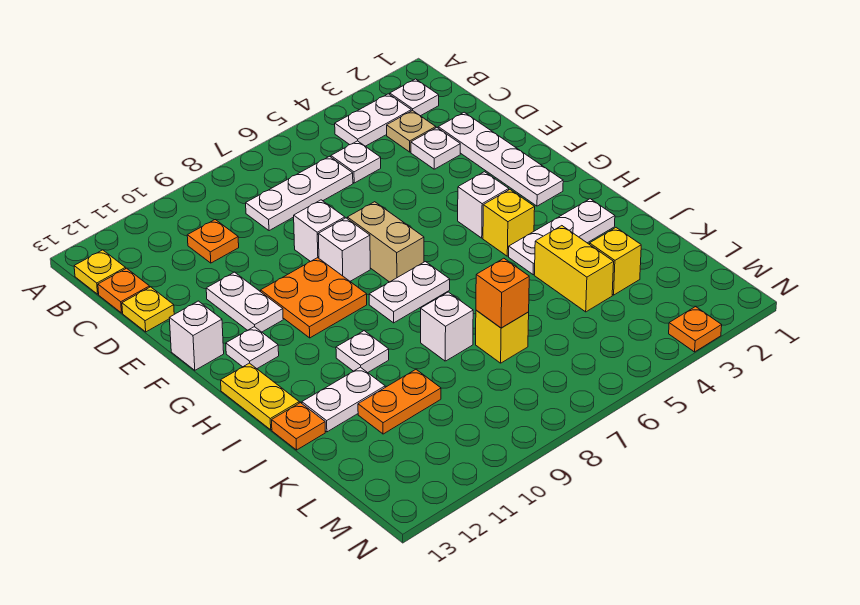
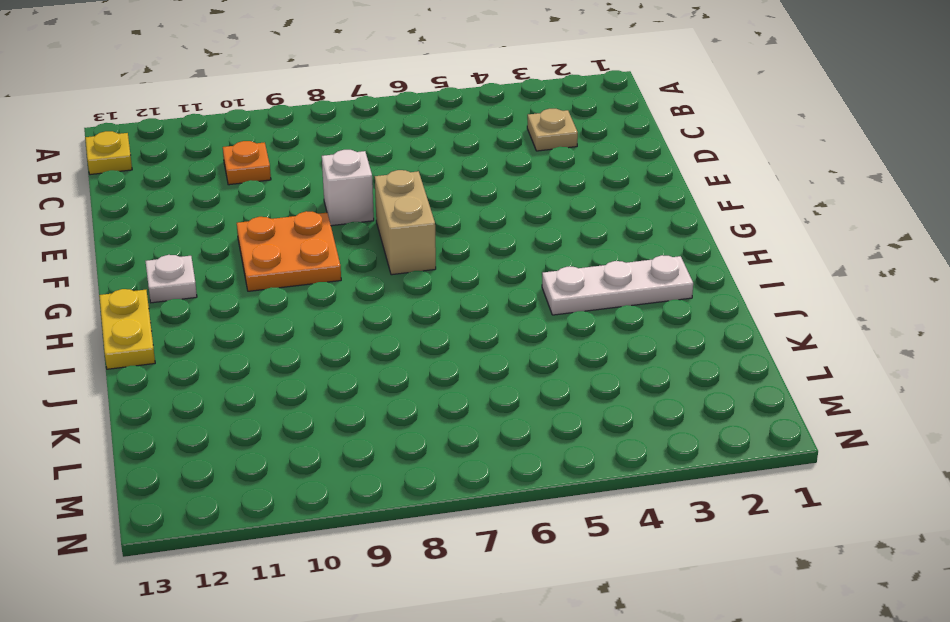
none -> white 1x1 plate [390,79,439,116]
none -> white 1x2 plate [335,94,411,146]
none -> white 1x1 plate [331,141,381,183]
none -> white 1x3 plate [246,156,353,231]

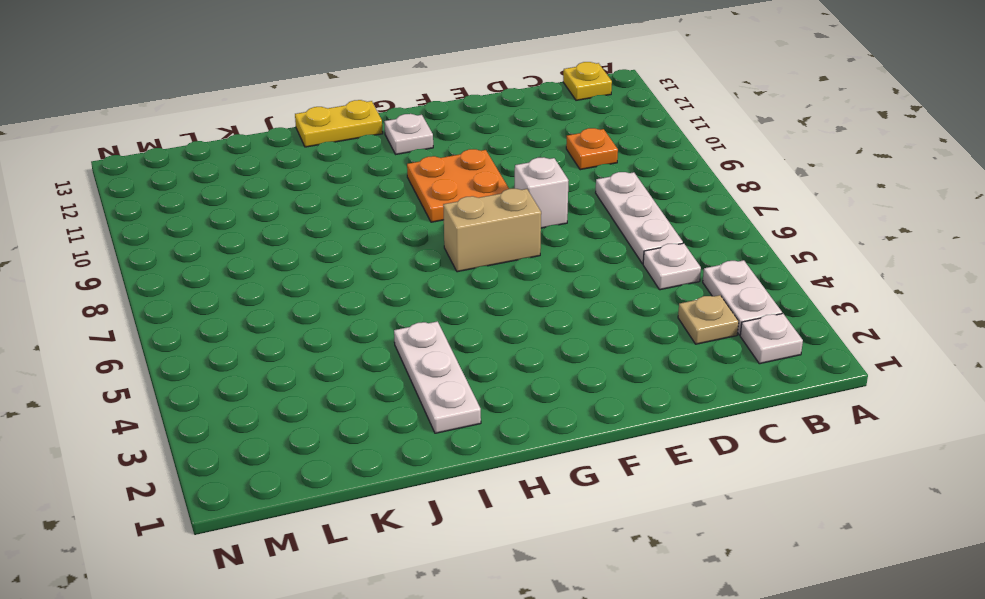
none -> orange 1x1 plate [98,268,150,313]
none -> white 1x4 plate [438,112,563,206]
none -> white 1x1 plate [411,128,460,169]
none -> yellow 1x1 plate [122,287,174,332]

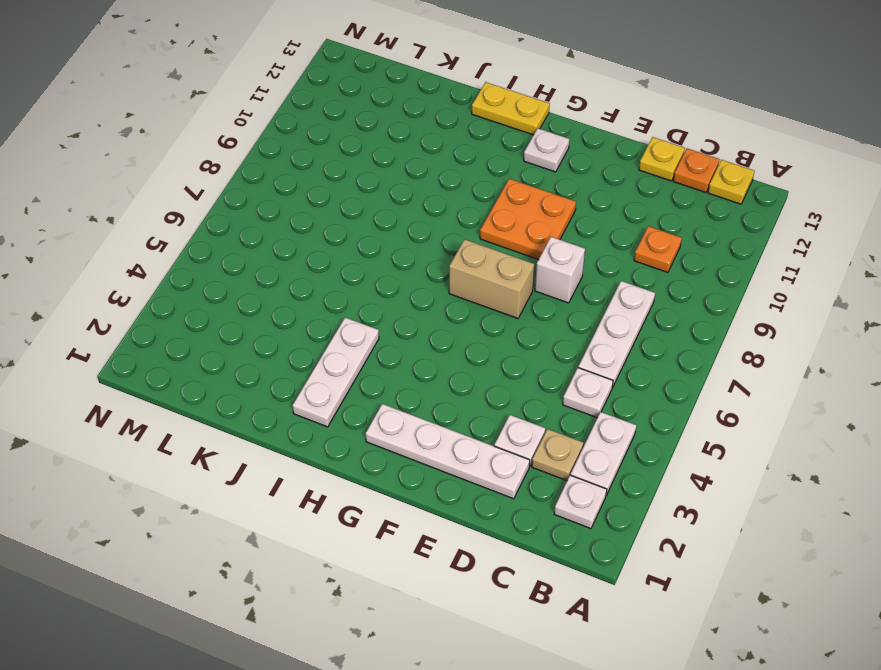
none -> white 1x2 plate [206,272,283,332]
none -> white 1x1 brick [318,218,370,281]
none -> white 1x1 brick [169,301,224,370]
none -> white 1x1 brick [458,172,509,238]

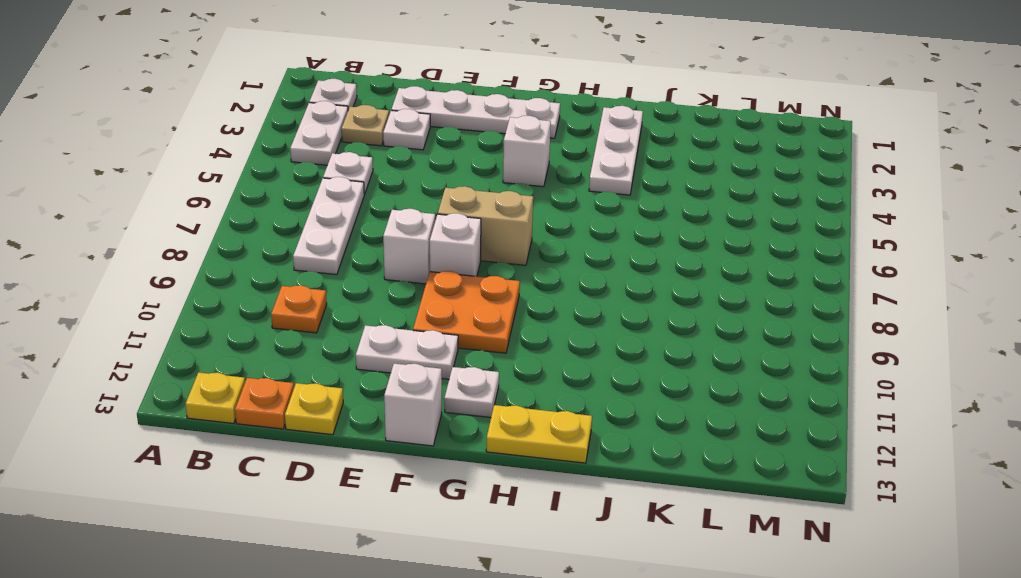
none -> yellow 1x1 brick [483,190,535,256]
none -> white 1x2 plate [369,262,450,323]
none -> white 1x1 plate [336,331,389,373]
none -> yellow 1x2 brick [534,226,614,312]

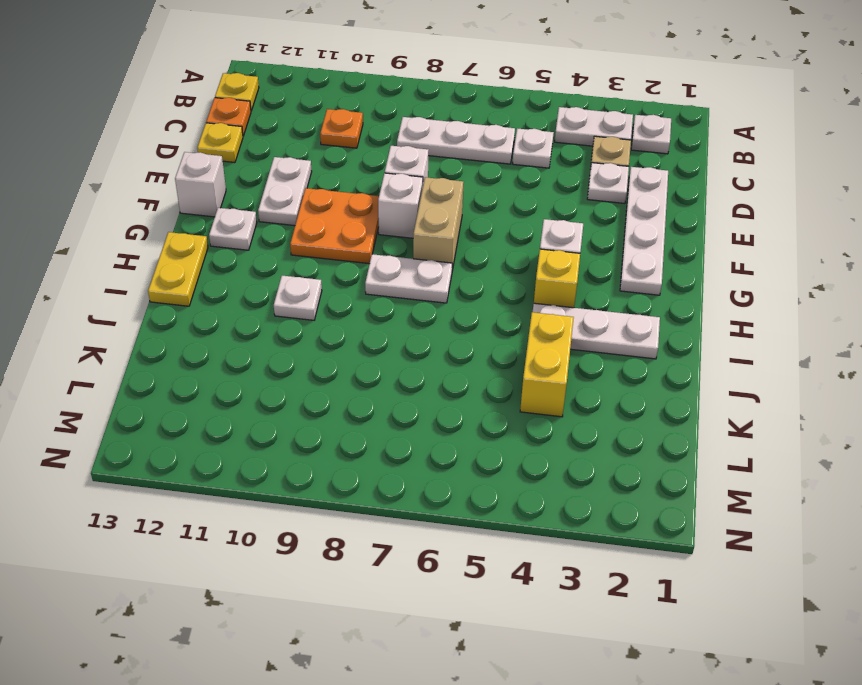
none -> white 1x1 brick [421,292,473,361]
none -> white 1x2 plate [302,367,385,432]
none -> orange 1x1 plate [272,403,325,450]
none -> yellow 1x1 brick [590,228,641,295]

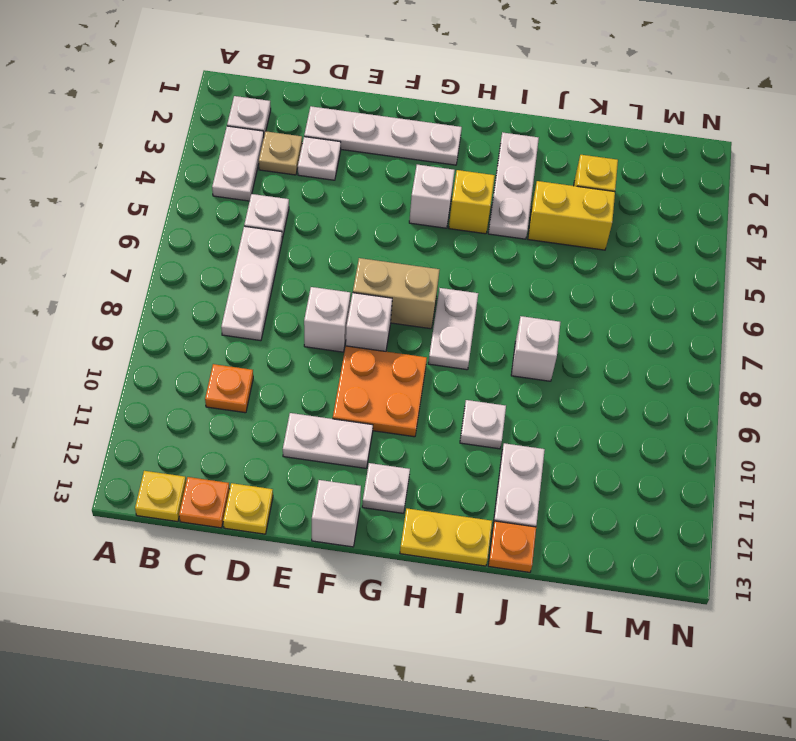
none -> yellow 1x1 brick [476,310,529,363]
none -> orange 1x2 plate [358,370,441,434]
none -> orange 1x1 plate [669,306,722,352]
none -> orange 1x1 brick [476,258,529,328]

